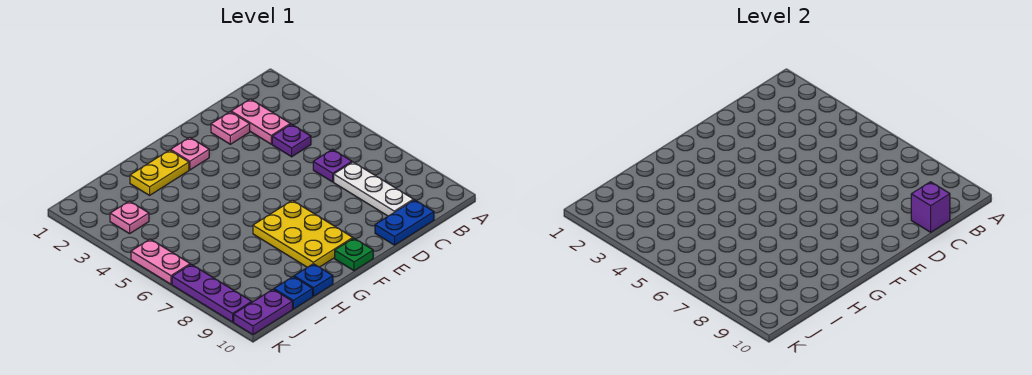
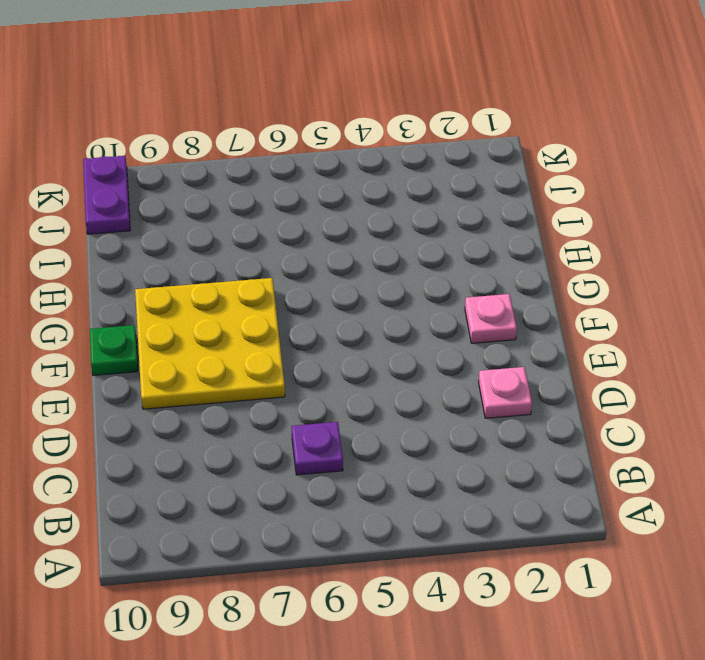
yellow 3x3 plate [135,278,285,409] -> yellow 2x3 plate [253,200,353,267]
none -> pink 1x2 plate [231,99,290,144]
none -> purple 1x1 plate [272,124,311,157]
none -> white 1x3 plate [334,162,414,216]

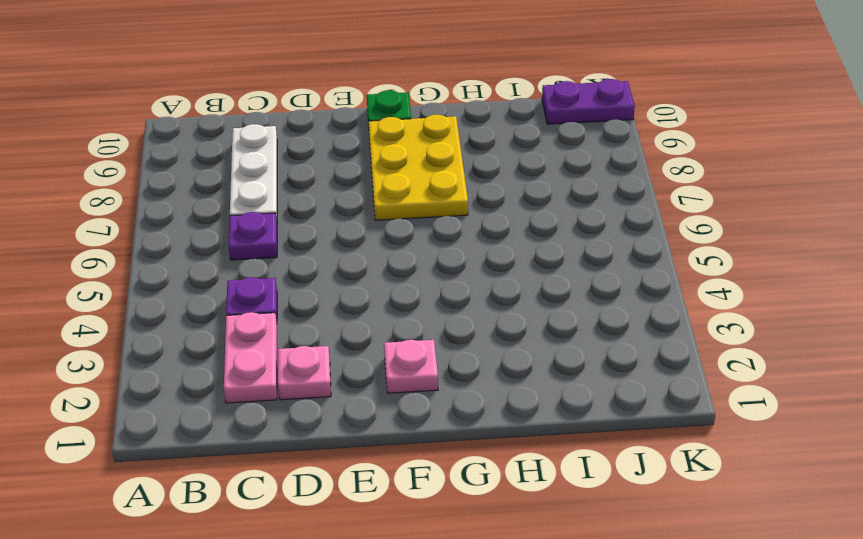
none -> blue 1x2 plate [375,200,434,245]
none -> yellow 1x2 plate [130,150,189,195]
none -> blue 1x1 plate [294,264,333,296]

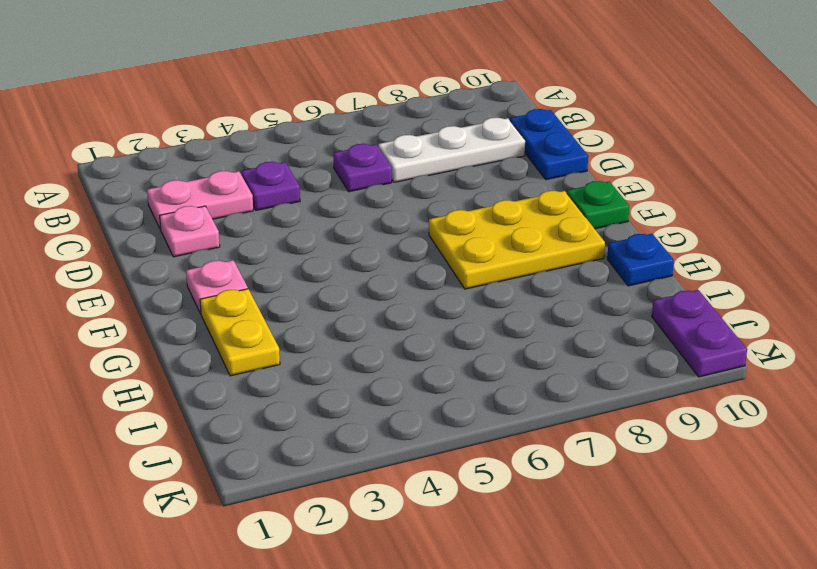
none -> blue 1x1 plate [274,277,313,309]
none -> pink 1x1 plate [110,201,149,234]
none -> pink 1x2 plate [131,239,190,284]

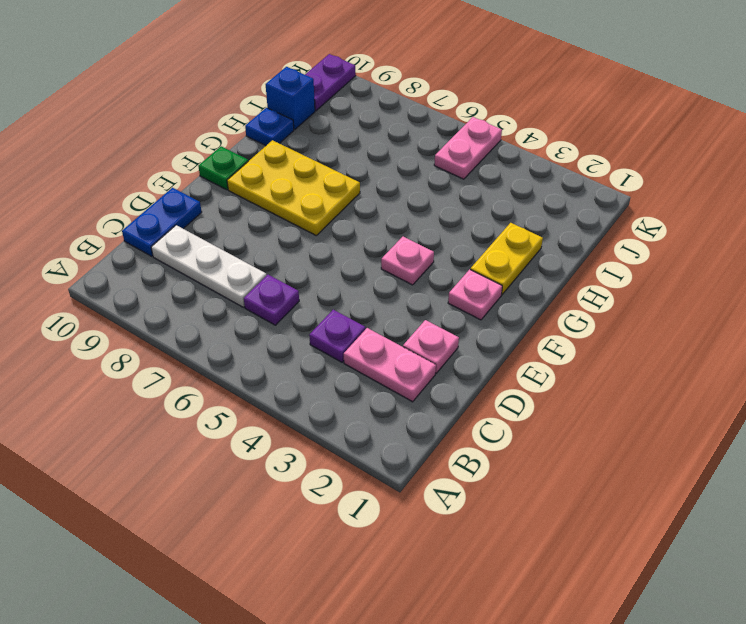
pink 1x1 plate [381,237,434,285] -> pink 1x1 plate moved to [110,201,149,234]
blue 1x1 brick [266,67,315,130] -> blue 1x1 plate [274,277,313,309]
pink 1x2 plate [434,117,502,179] -> pink 1x2 plate turned to [131,239,190,284]
none -> purple 1x3 plate [172,264,252,322]
none -> purple 1x1 brick [911,182,950,232]

